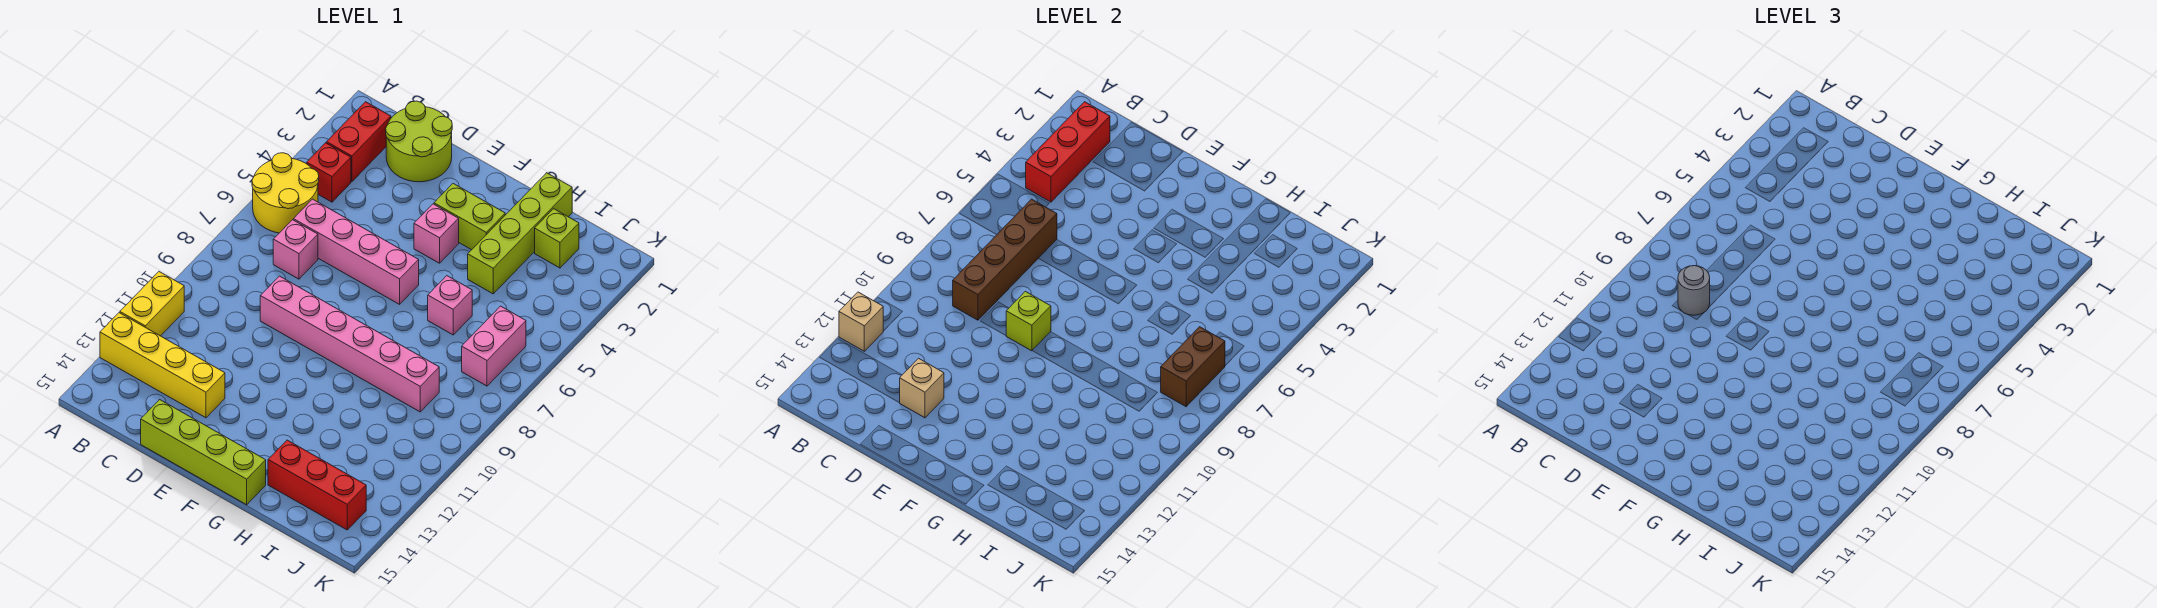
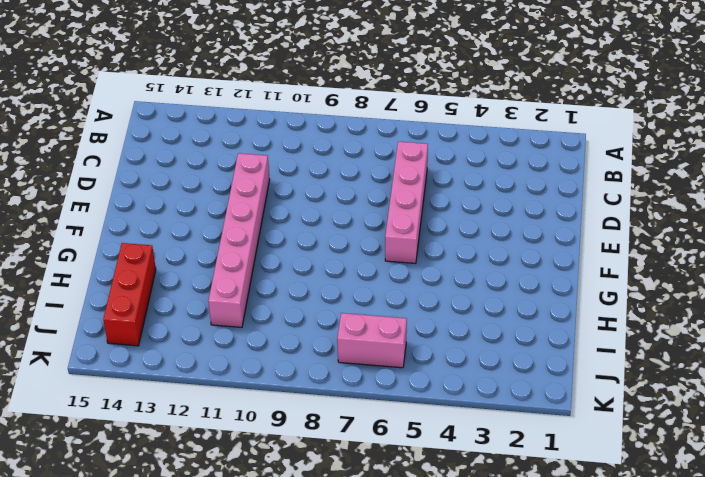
pink 1x6 brick [208,153,270,327] -> pink 1x6 brick moved to [260,276,439,412]
none -> yellow 2x2 round brick [252,153,319,233]
none -> yellow 1x2 brick [120,272,184,336]
none -> yellow 1x4 brick [100,313,225,418]

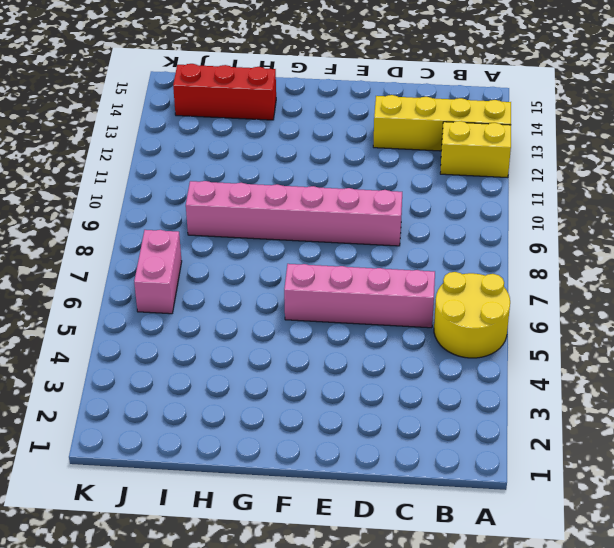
yellow 1x2 brick [440,121,511,178] -> yellow 1x2 brick turned to [120,272,184,336]
none -> red 1x2 brick [326,102,391,182]
none -> red 1x1 brick [307,143,351,202]
none -> lime 2x2 round brick [386,101,452,182]

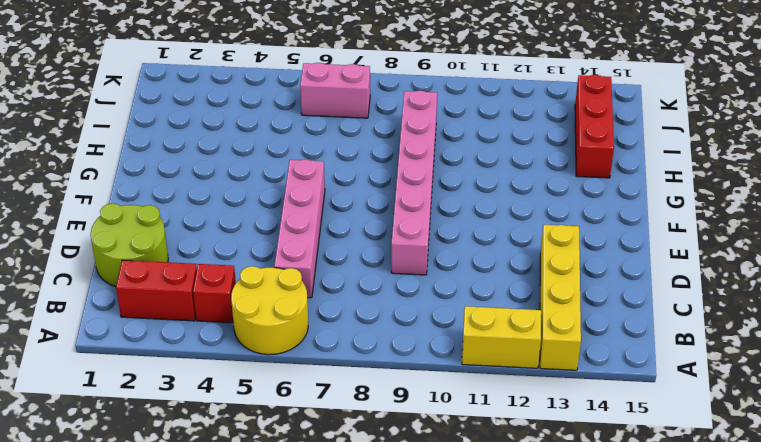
none -> pink 1x1 brick [273,220,318,279]
none -> lime 1x4 brick [141,400,266,505]
none -> lime 1x2 brick [434,184,505,250]

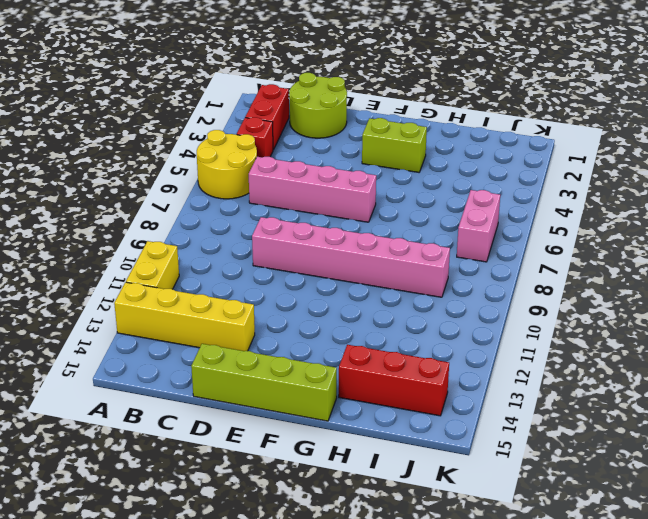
none -> pink 1x1 brick [273,220,318,279]
none -> pink 1x1 brick [414,204,459,263]
none -> lime 1x4 brick [468,173,572,294]

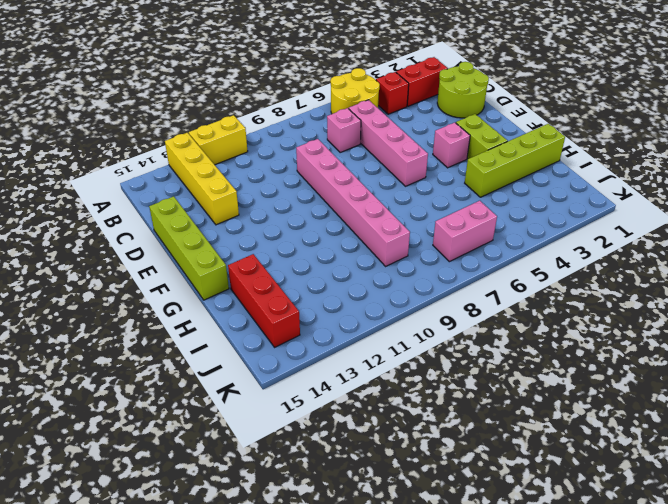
none -> pink 1x1 brick [428,276,472,335]
none -> lime 1x1 brick [535,209,579,268]
none -> tan 1x1 brick [839,292,883,351]

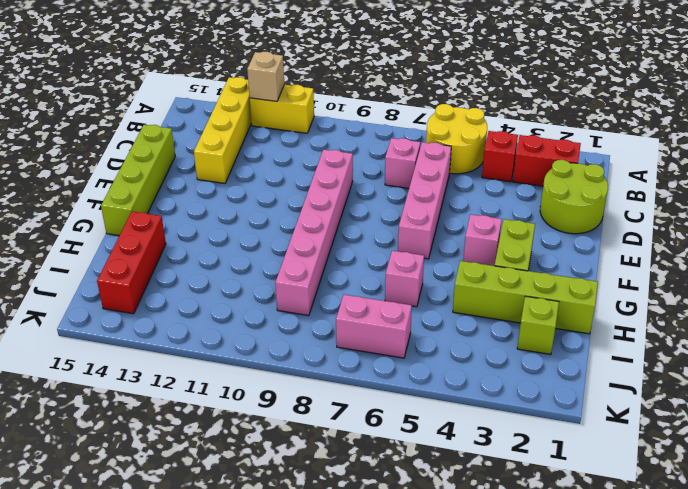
none -> red 1x3 brick [1026,102,1110,202]
none -> brown 1x4 brick [953,199,1057,320]
none -> tan 1x1 brick [900,358,944,418]

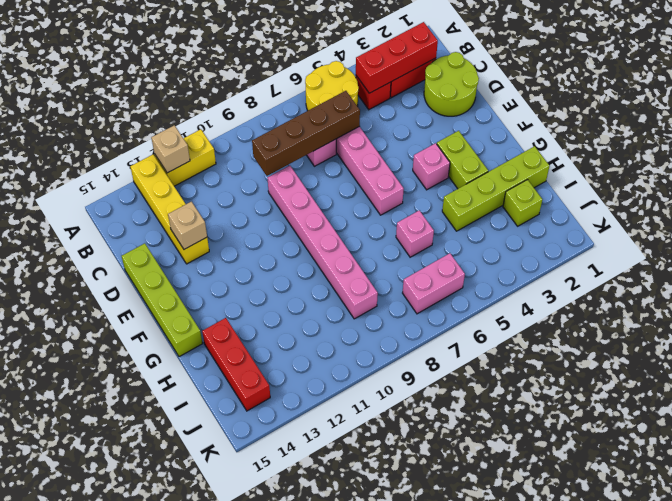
none -> lime 1x1 brick [1006,291,1051,351]
none -> brown 1x2 brick [1161,327,1225,407]
none -> grey 1x1 round brick [1678,266,1710,315]

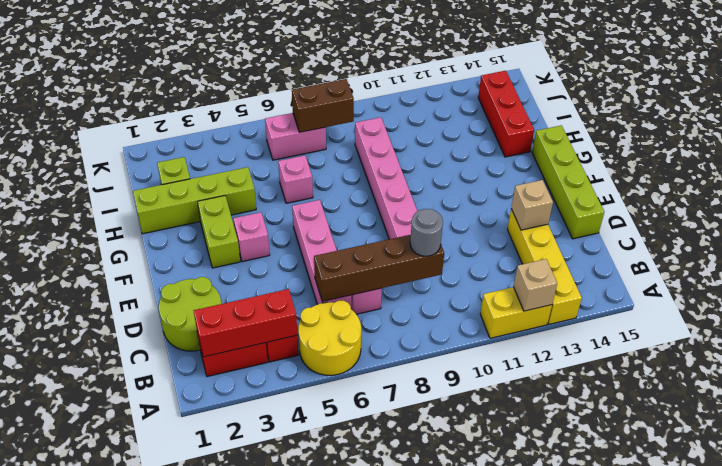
none -> lime 1x1 brick [1006,291,1051,351]

